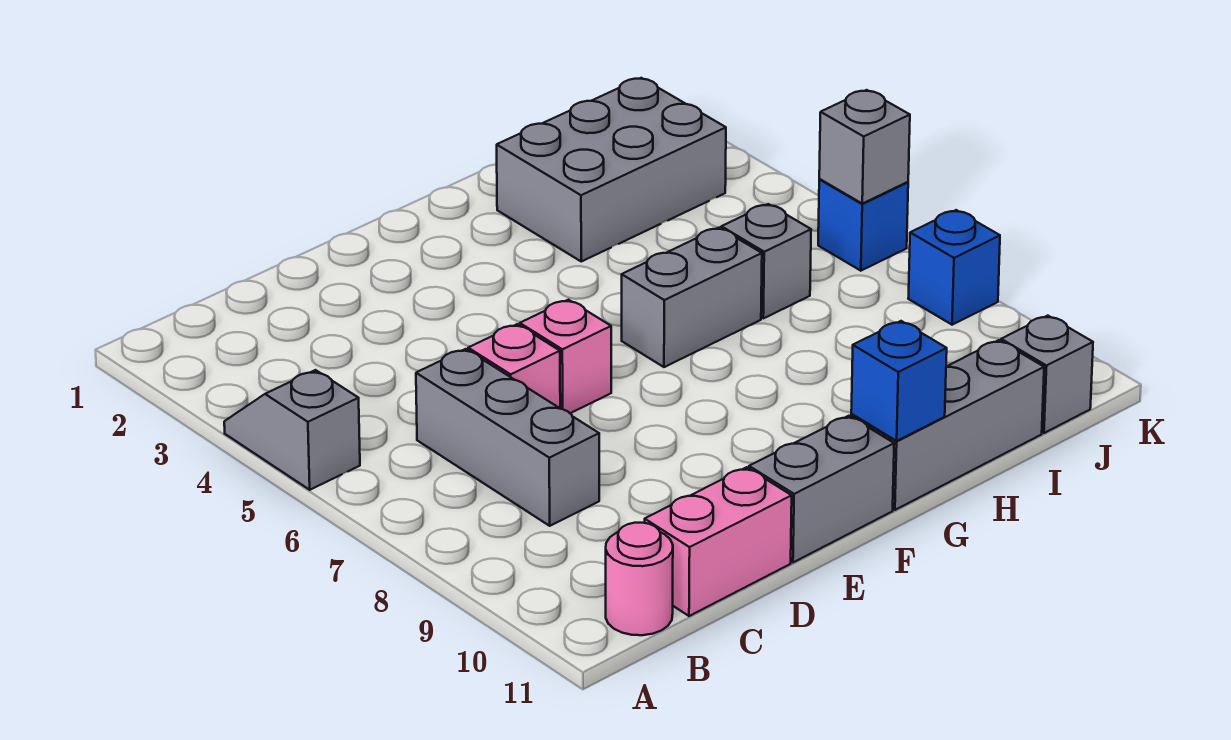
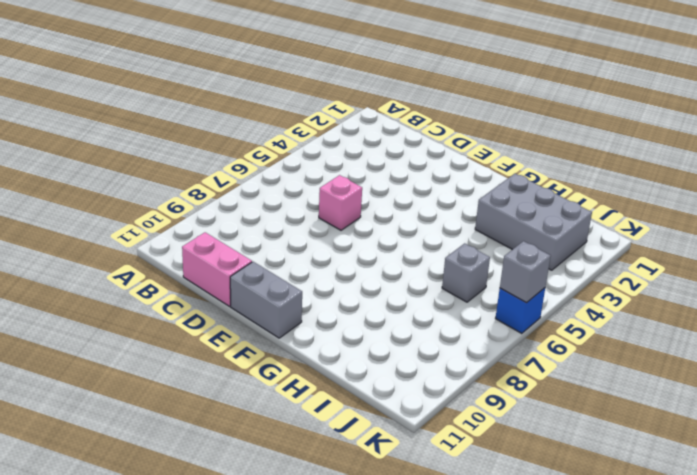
none -> grey 1x2 slope [224,370,360,490]
none -> pink 1x1 round brick [606,523,673,635]
none -> grey 1x3 brick [416,349,599,526]

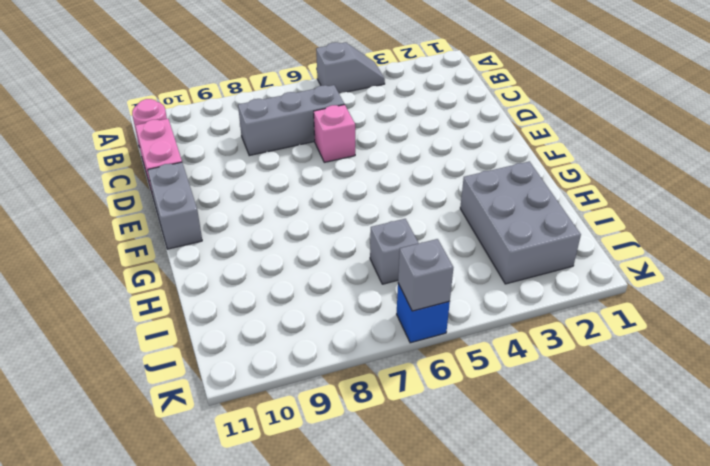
none -> pink 1x1 brick [520,300,611,413]
none -> grey 1x2 brick [622,228,762,367]
none -> grey 1x3 brick [851,340,1044,510]

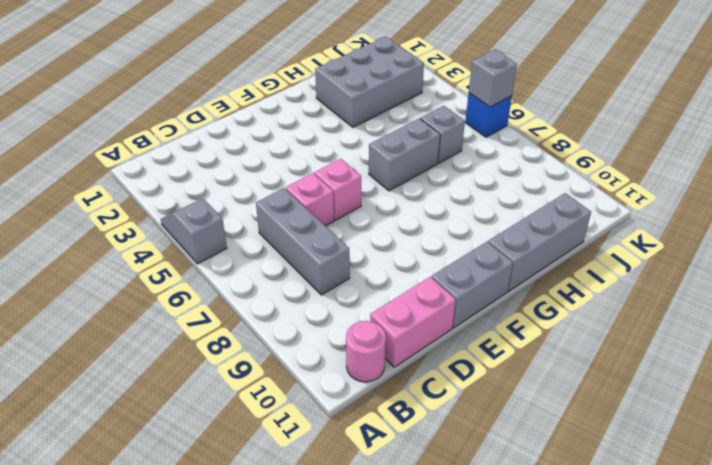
none -> grey 1x1 brick [1001,316,1093,433]
none -> blue 1x1 brick [908,210,1000,325]
none -> blue 1x1 brick [851,321,947,441]

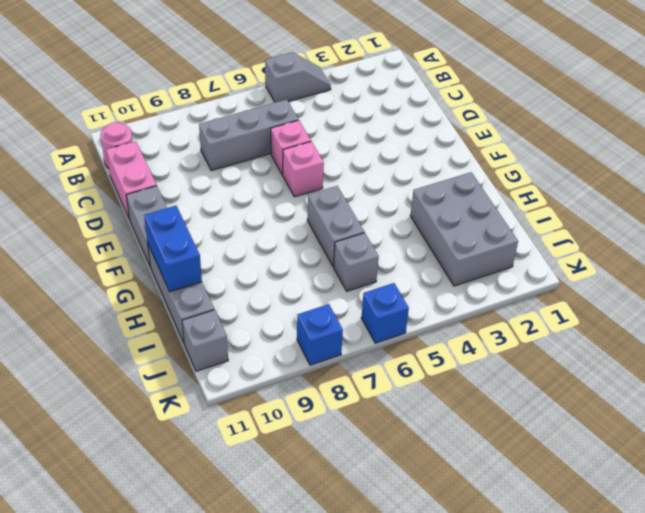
blue 1x2 brick [144,206,202,292] -> blue 1x1 brick [851,321,947,441]
none -> grey 1x1 brick [819,90,910,204]

